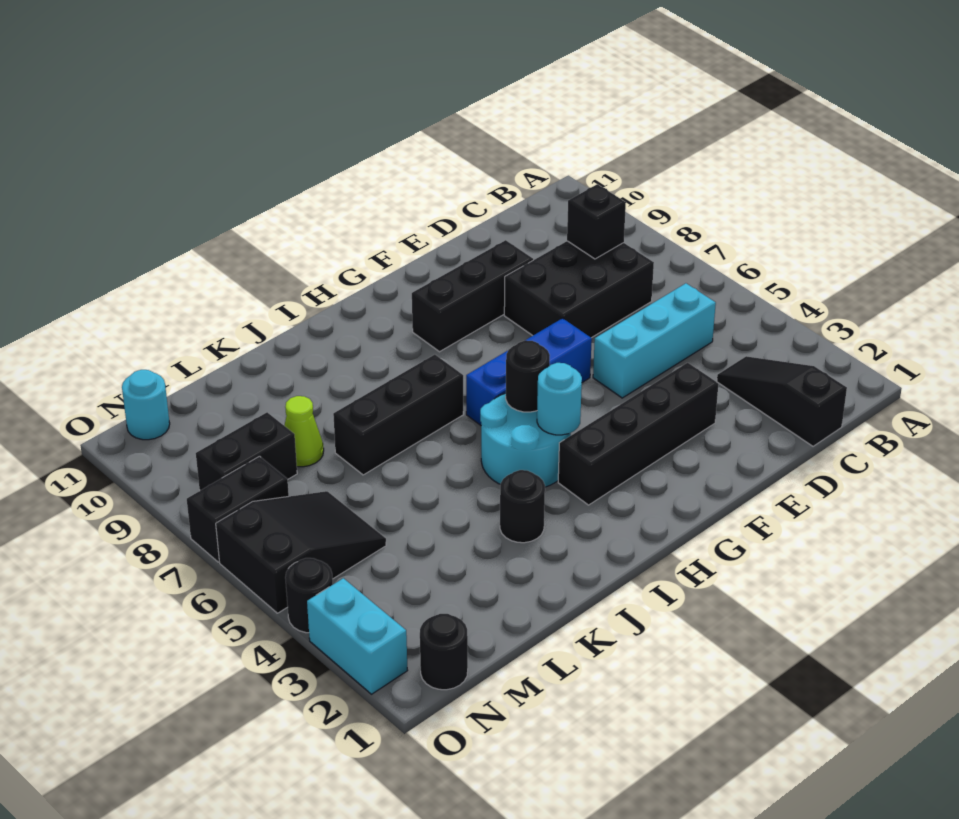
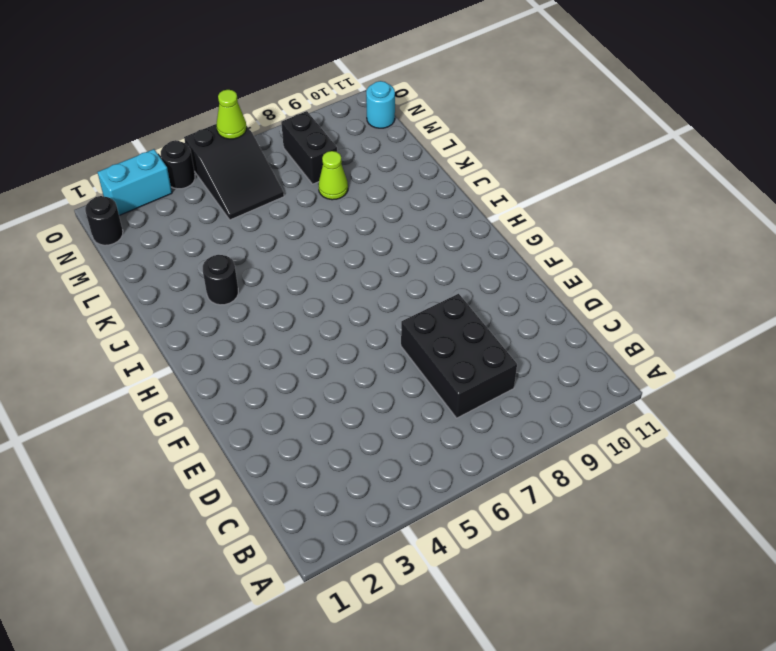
lime 1x1 cone [217,90,246,139] -> none
none -> black 1x3 slope [717,356,847,446]
none -> cyan 1x3 brick [593,283,716,398]
none -> black 1x4 brick [558,363,719,505]

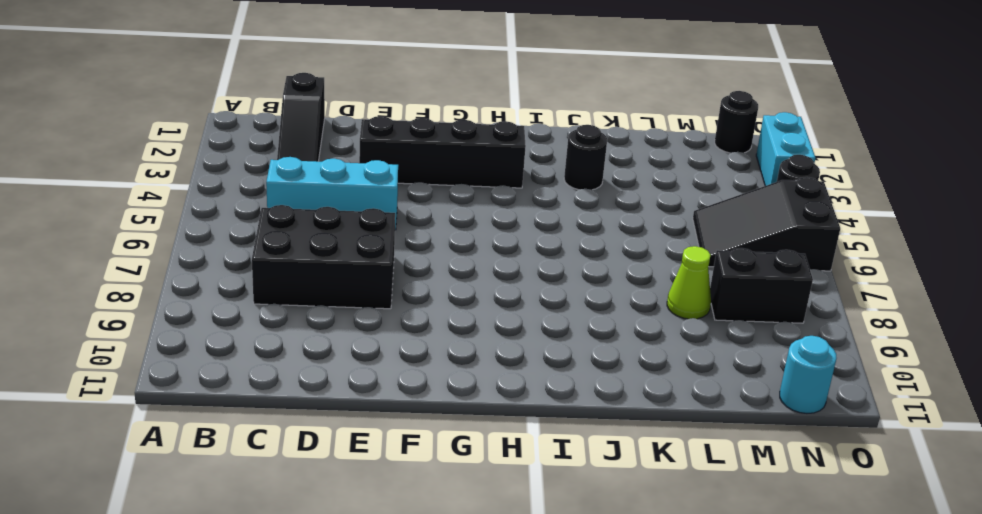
none -> black 1x3 brick [412,240,533,352]
none -> blue 1x3 brick [466,318,592,425]
none -> cyan 2x2 round brick [480,393,571,487]

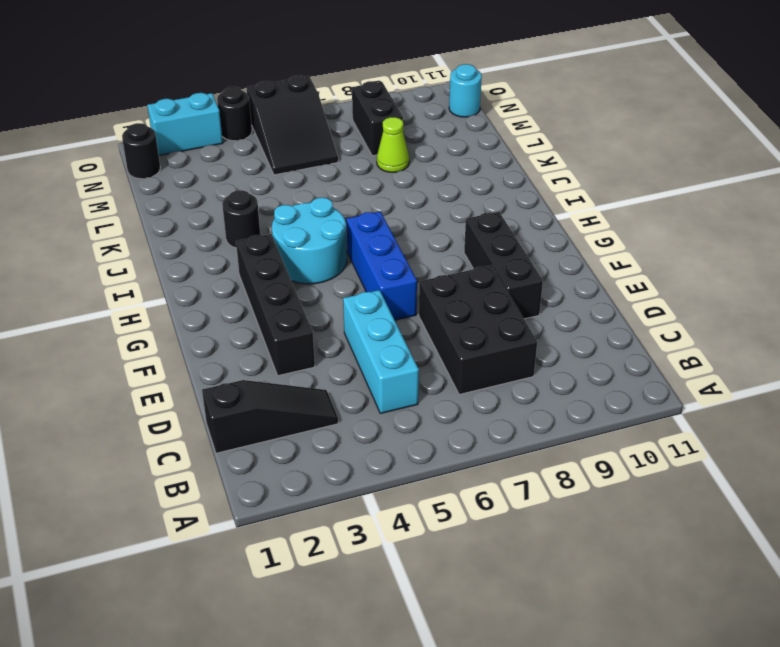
none -> black 1x3 brick [333,355,463,475]
none -> black 1x2 brick [187,456,289,562]
none -> black 1x1 brick [567,184,626,259]

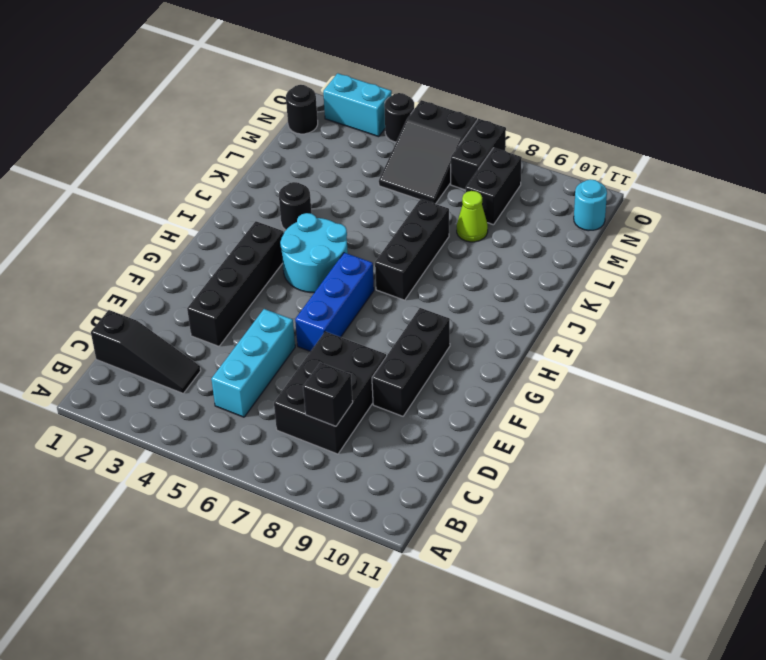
none -> cyan 1x1 round brick [537,363,582,435]
none -> black 1x1 round brick [506,340,550,412]

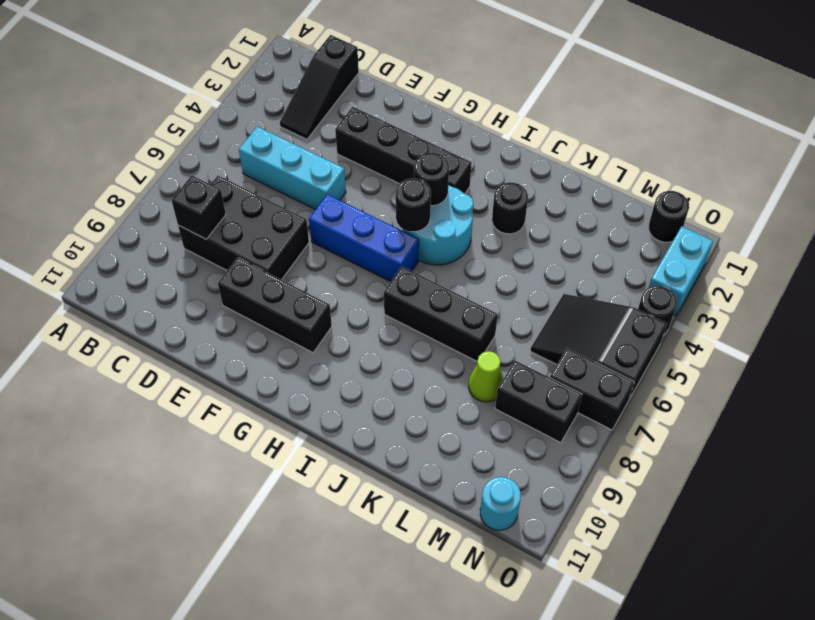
black 1x1 round brick [414,153,449,206] -> cyan 1x1 round brick [537,363,582,435]

